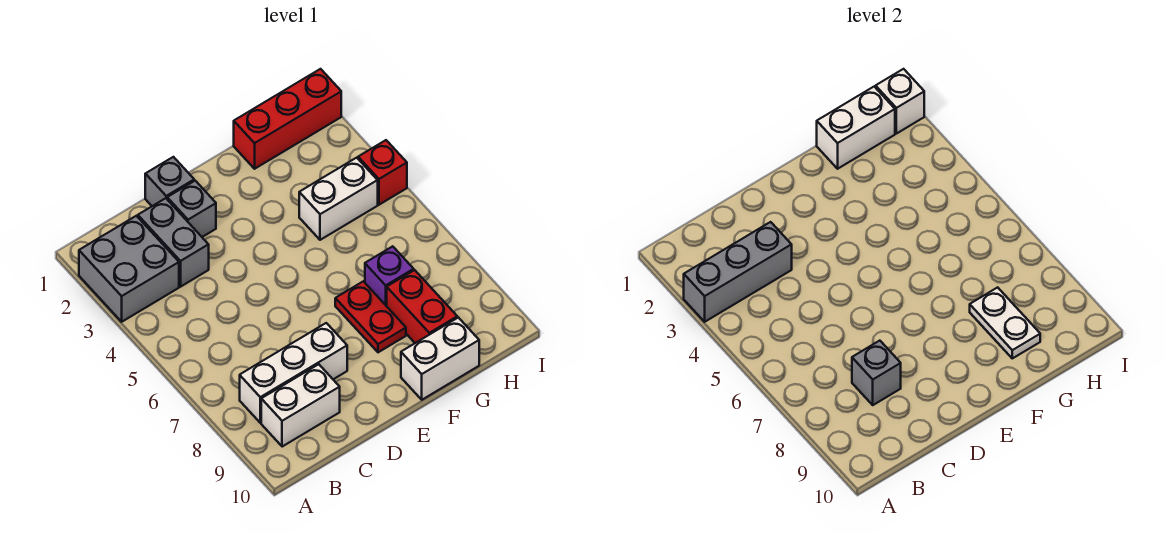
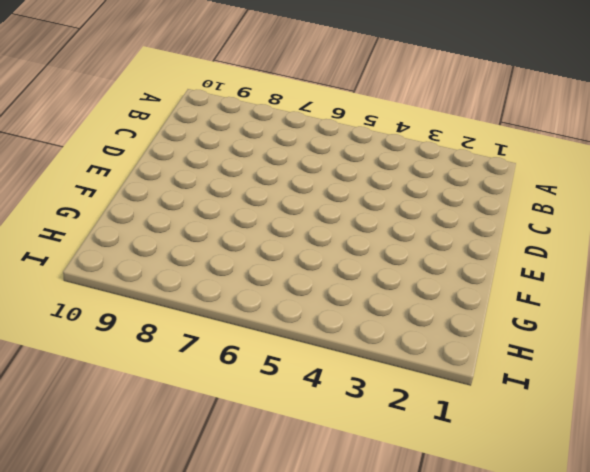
none -> grey 2x2 brick [79,216,179,322]
none -> white 1x3 brick [240,323,347,423]
none -> white 1x2 brick [261,364,340,447]

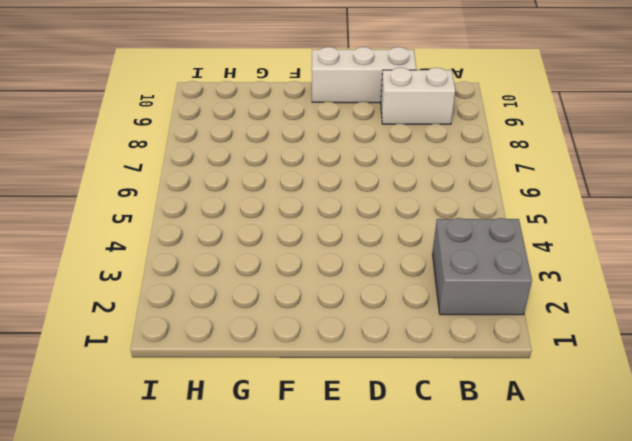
white 1x3 brick [312,47,416,103] -> white 1x3 brick moved to [240,323,347,423]
none -> grey 1x2 brick [138,198,209,287]
none -> grey 1x1 brick [145,157,194,206]
none -> grey 1x1 brick [167,181,216,237]

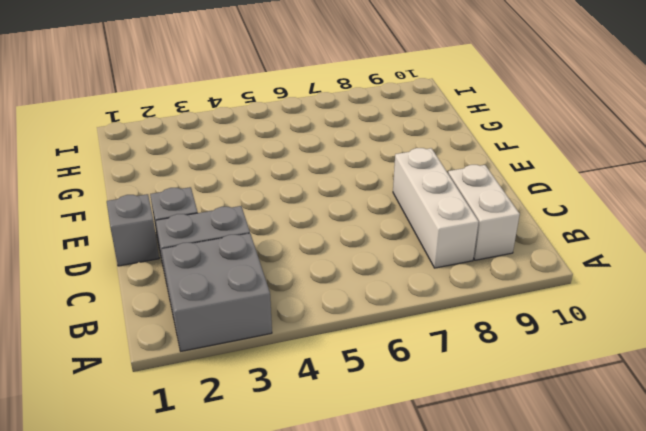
none -> red 1x2 plate [335,281,406,352]
none -> white 1x2 brick [401,318,479,400]
none -> red 1x3 brick [234,69,341,169]

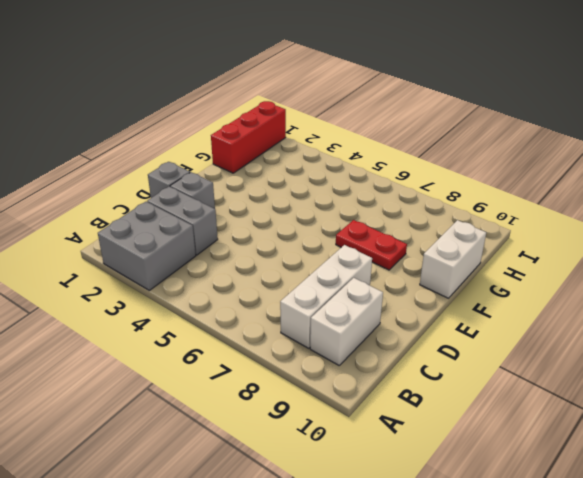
none -> white 1x2 brick [299,158,378,240]
none -> purple 1x1 brick [365,246,414,306]
none -> red 1x2 brick [387,270,457,343]

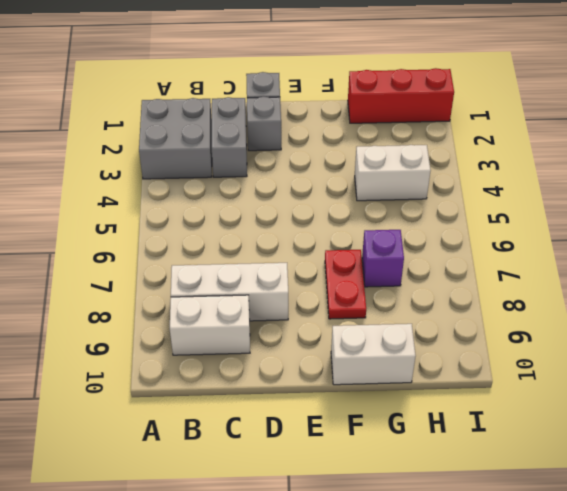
none -> red 1x2 brick [387,270,457,343]
none -> red 1x1 brick [358,140,407,205]
none -> grey 1x3 brick [684,222,792,322]

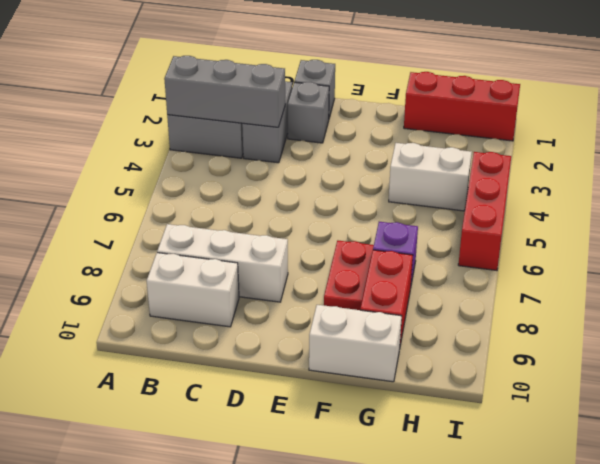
red 1x3 brick [458,152,511,270] -> red 1x1 brick [358,140,407,205]
none -> grey 1x1 brick [852,341,901,405]
none -> white 1x2 brick [817,87,895,169]
none -> white 1x2 plate [970,287,1040,358]

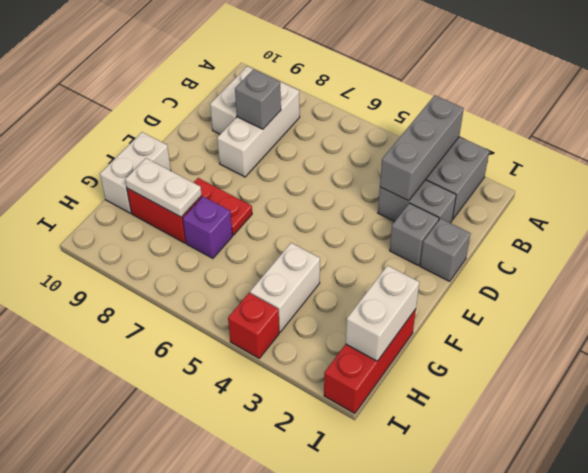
none -> white 1x1 brick [876,69,924,134]

